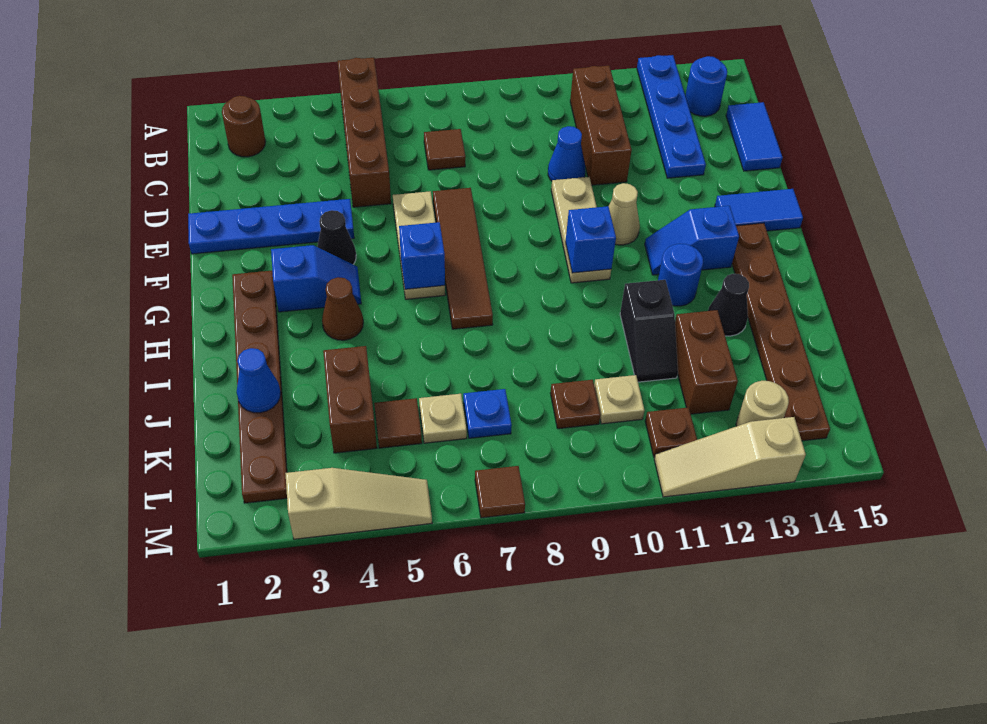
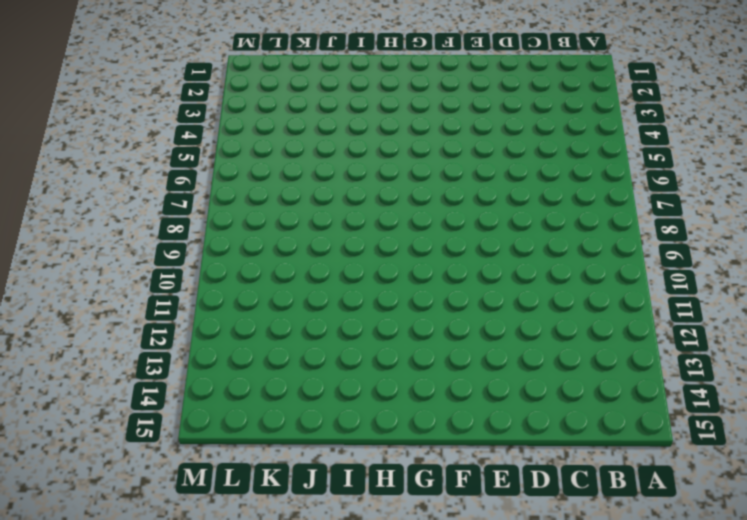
none -> brown 1x4 brick [338,58,391,207]
none -> blue 1x4 plate [637,55,706,178]
none -> brown 1x1 round brick [222,96,265,157]
none -> brown 1x3 brick [570,66,632,185]

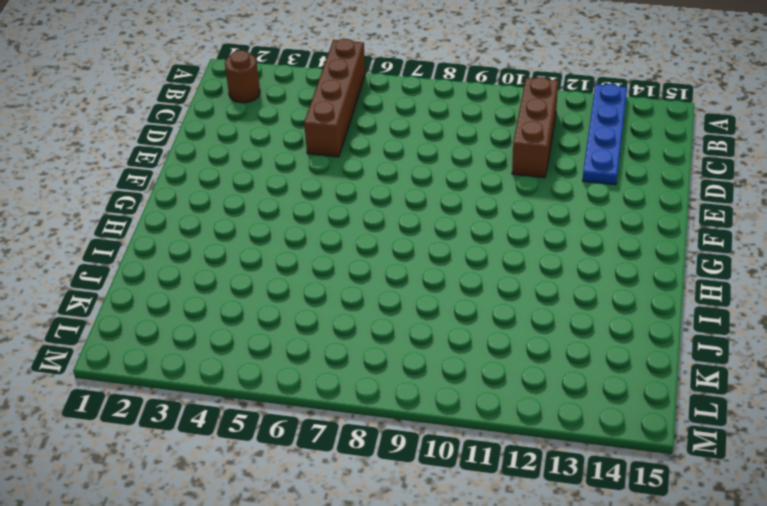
none -> blue 1x1 round brick [685,56,727,116]
none -> brown 1x1 tile [424,129,466,170]
none -> blue 1x2 tile [726,102,783,171]
none -> blue 1x1 cone [548,126,585,181]

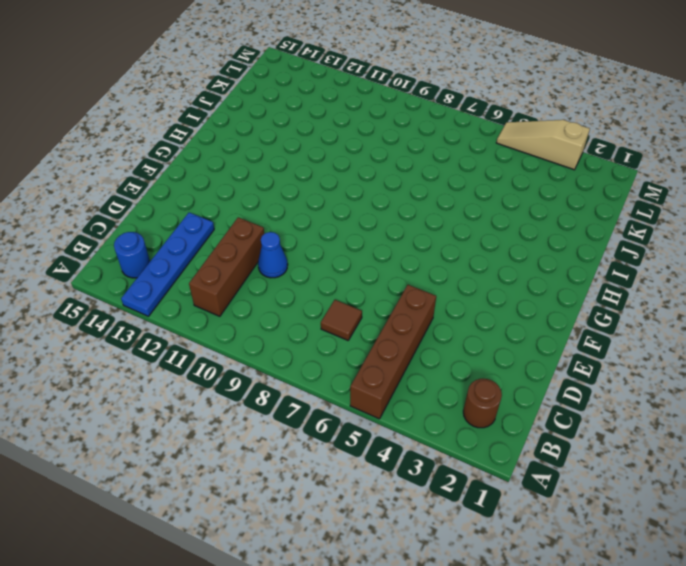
none -> blue 1x2 tile [726,102,783,171]
none -> blue 1x4 plate [188,199,354,254]
none -> tan 1x3 plate [393,191,445,299]
none -> brown 1x4 tile [433,188,493,329]

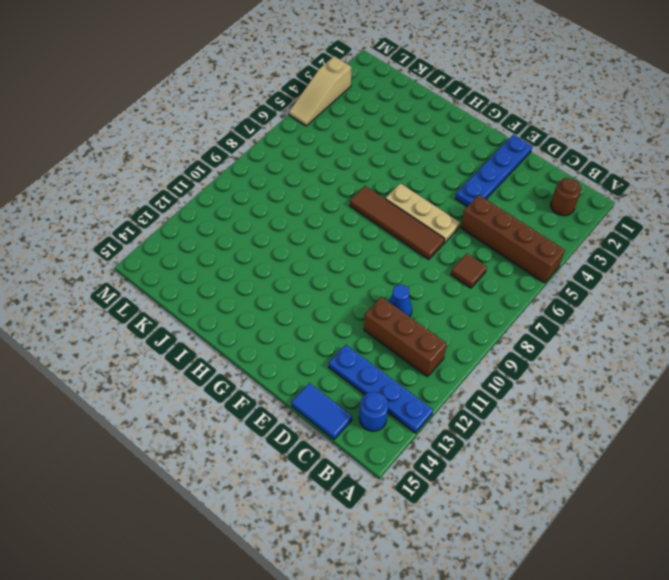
none -> tan 1x3 plate [551,177,611,283]
none -> black 1x1 cone [317,210,356,264]
none -> tan 1x1 cone [609,183,640,245]
none -> blue 1x2 tile [715,189,803,231]

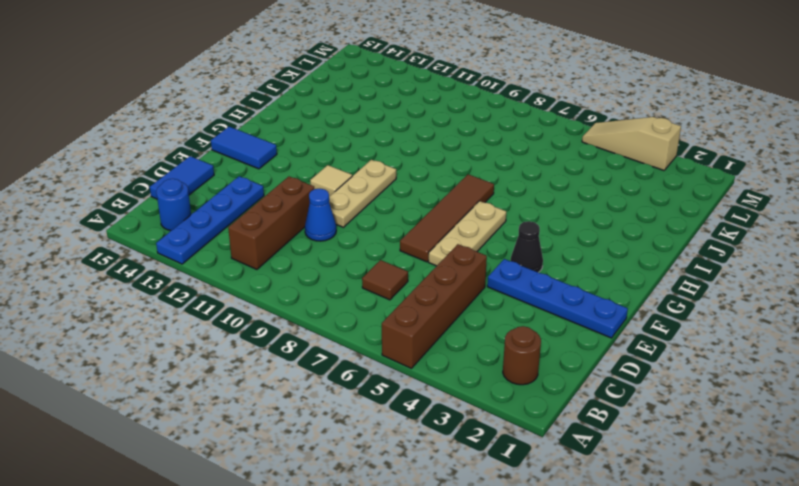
tan 1x1 tile [310,165,352,196] -> tan 1x1 cone [609,183,640,245]
none -> brown 1x6 plate [232,271,287,503]
none -> blue 1x2 slope [271,245,361,312]
none -> blue 1x2 slope [645,206,739,275]
none -> brown 1x6 plate [732,223,830,441]

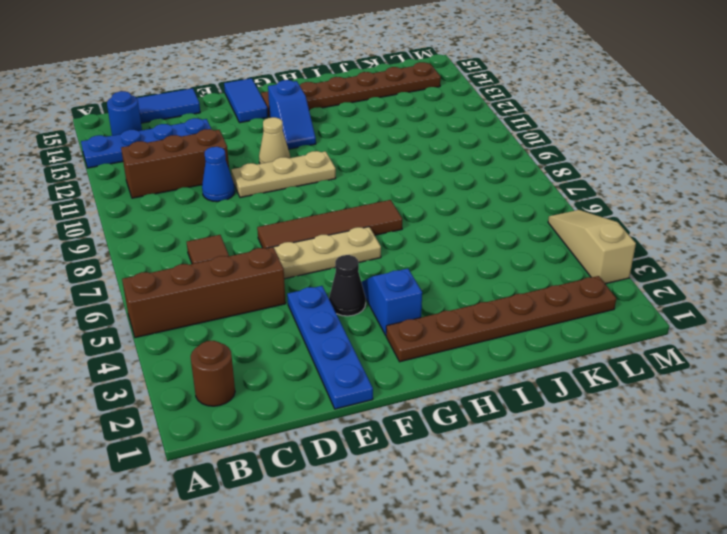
none -> brown 1x1 cone [322,277,363,340]
none -> blue 1x1 round brick [658,244,703,306]
none -> black 1x2 slope [620,280,678,382]
none -> black 1x1 cone [708,274,749,336]

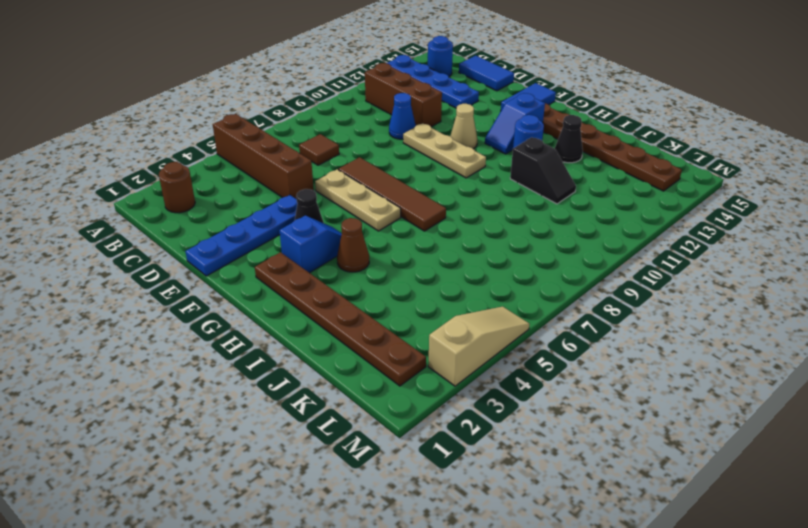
none -> brown 1x2 brick [323,346,377,453]
none -> brown 1x2 brick [675,310,738,414]
none -> brown 1x1 tile [374,398,422,448]
none -> tan 1x1 plate [419,394,467,443]

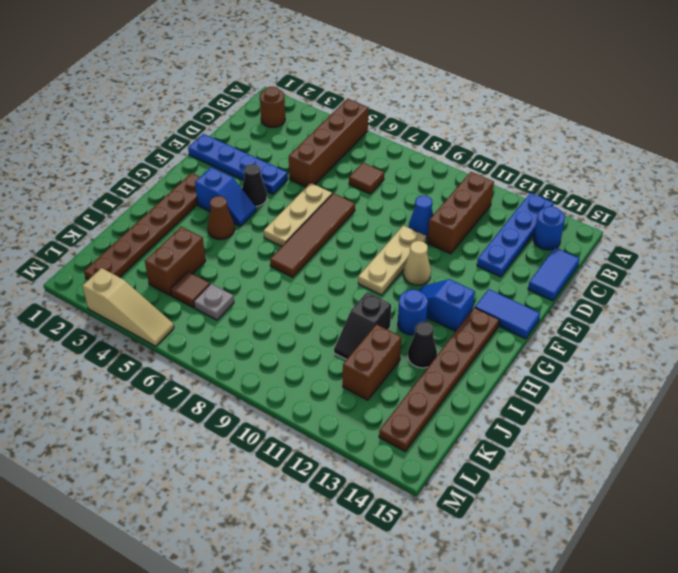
grey 1x1 plate [194,284,234,320] -> tan 1x1 plate [419,394,467,443]
none -> blue 1x1 plate [463,389,512,438]
none -> brown 1x1 plate [550,380,600,429]
none -> tan 1x1 plate [594,375,644,424]
none -> brown 1x1 plate [645,407,697,457]

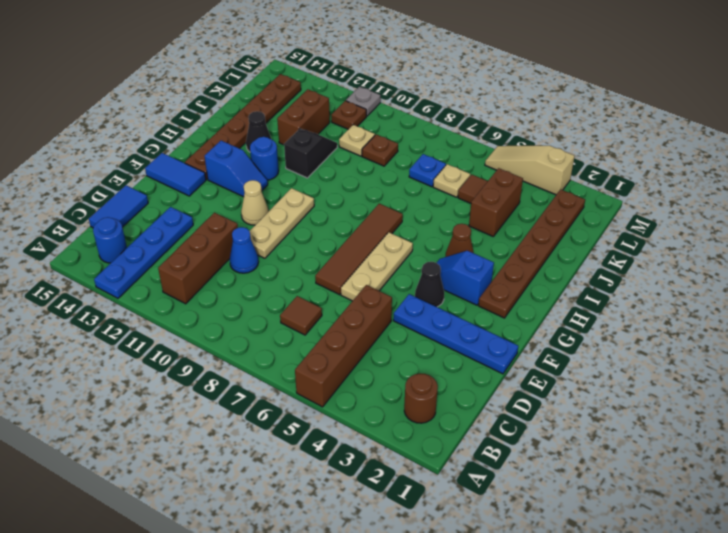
grey 1x1 plate [346,87,380,116] -> tan 1x3 slope [654,417,806,497]
none -> tan 1x1 round brick [736,381,789,426]
none -> brown 1x1 tile [475,466,525,518]
none -> blue 1x1 brick [399,222,445,289]
none -> blue 1x1 brick [566,206,616,273]

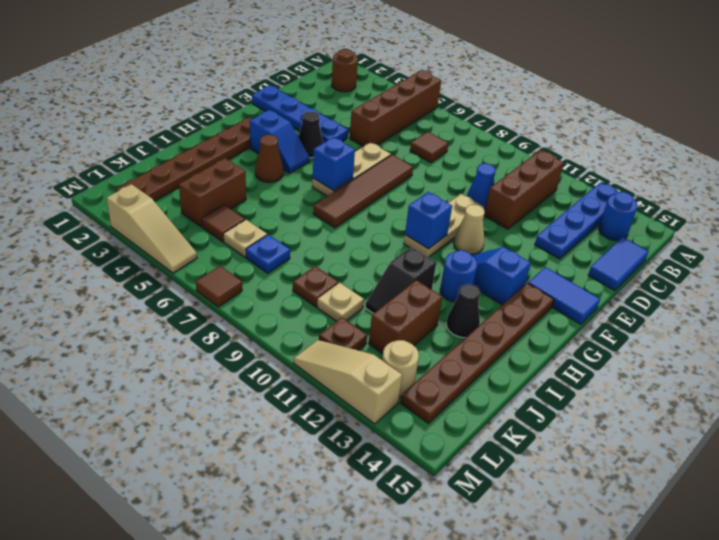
none -> blue 1x1 cone [237,348,281,413]

